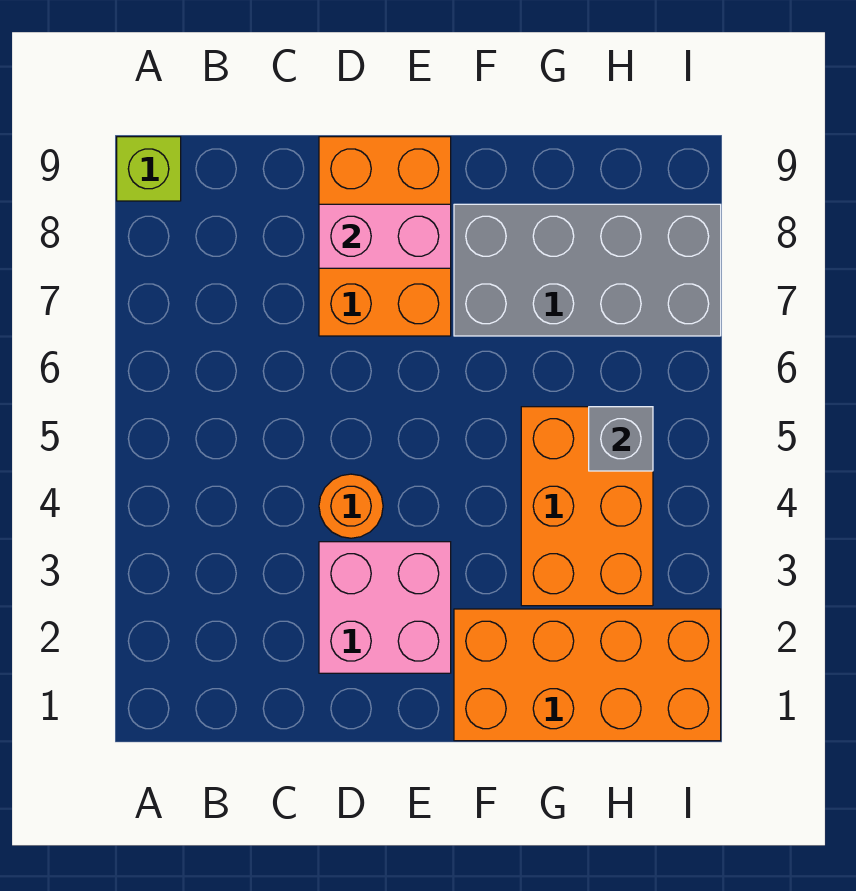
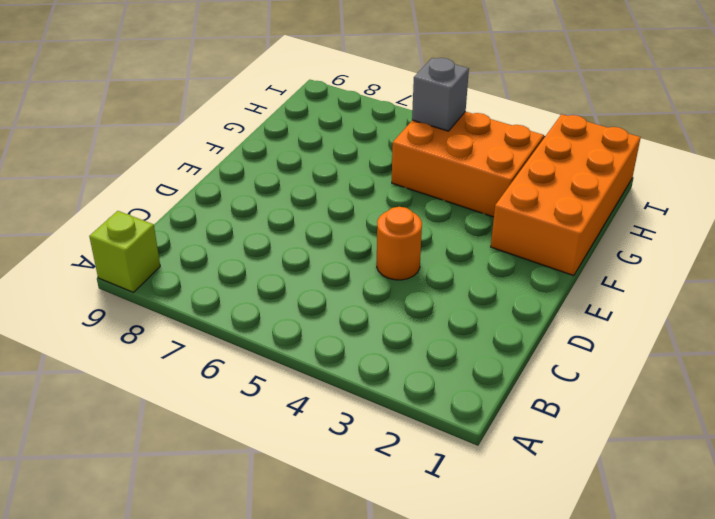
none -> pink 2x2 brick [319,542,451,673]
none -> orange 2x3 brick [319,137,451,336]

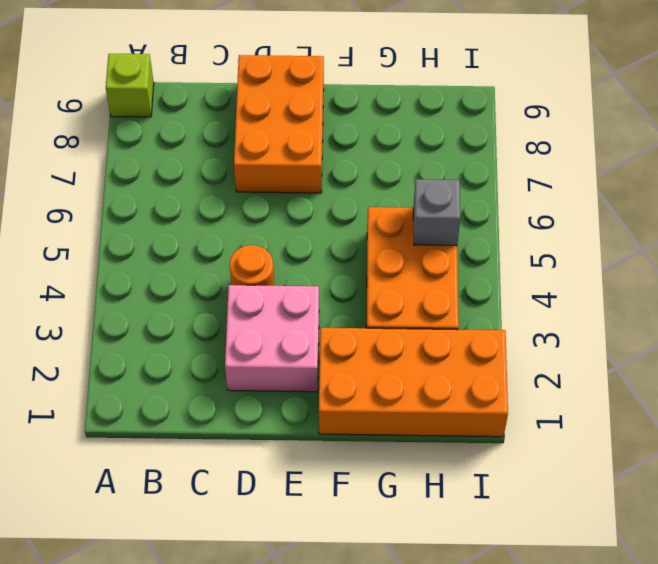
none -> grey 2x4 brick [454,204,721,336]
none -> pink 1x2 brick [319,204,451,268]

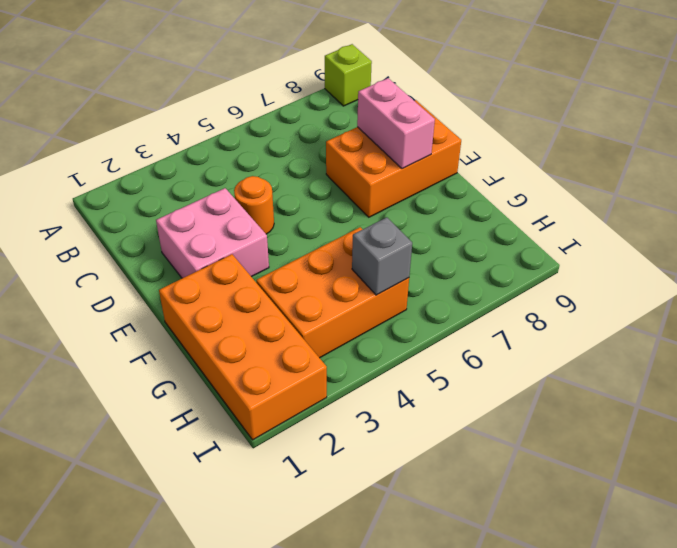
none -> grey 2x4 brick [454,204,721,336]

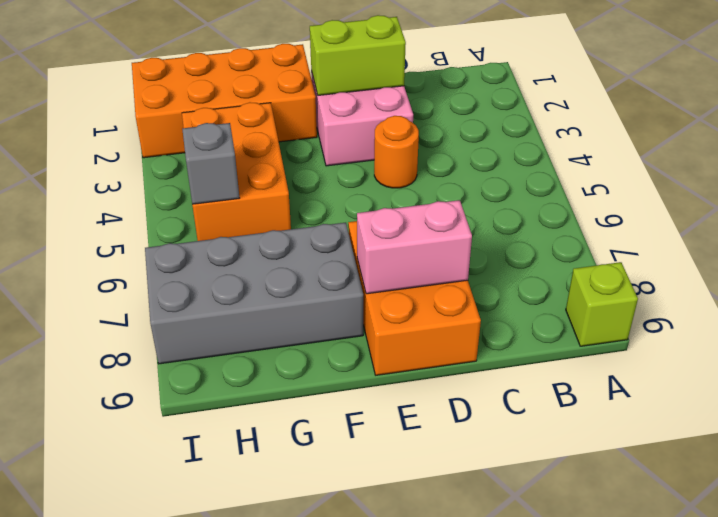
lime 1x2 brick [310,15,406,95] -> none

